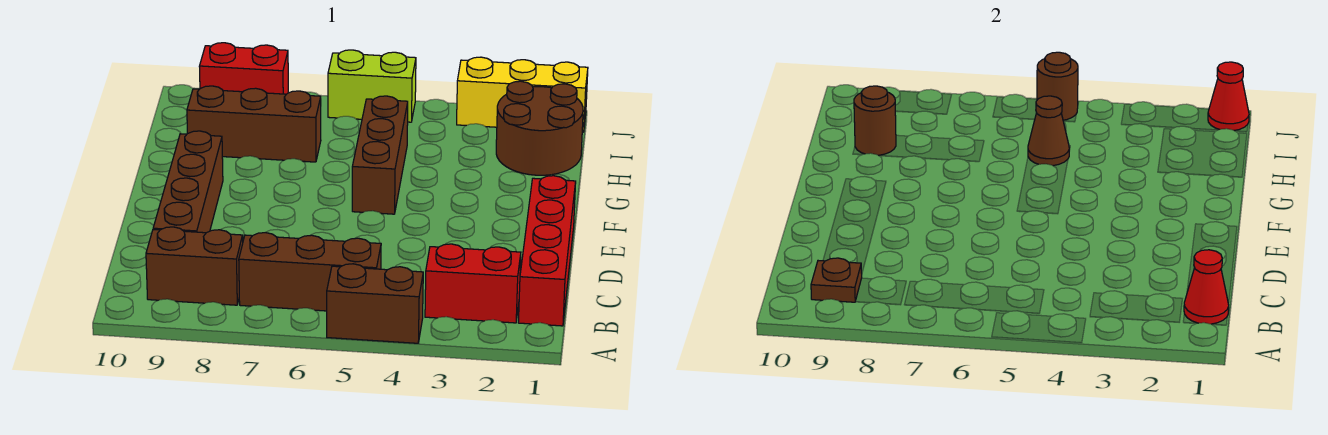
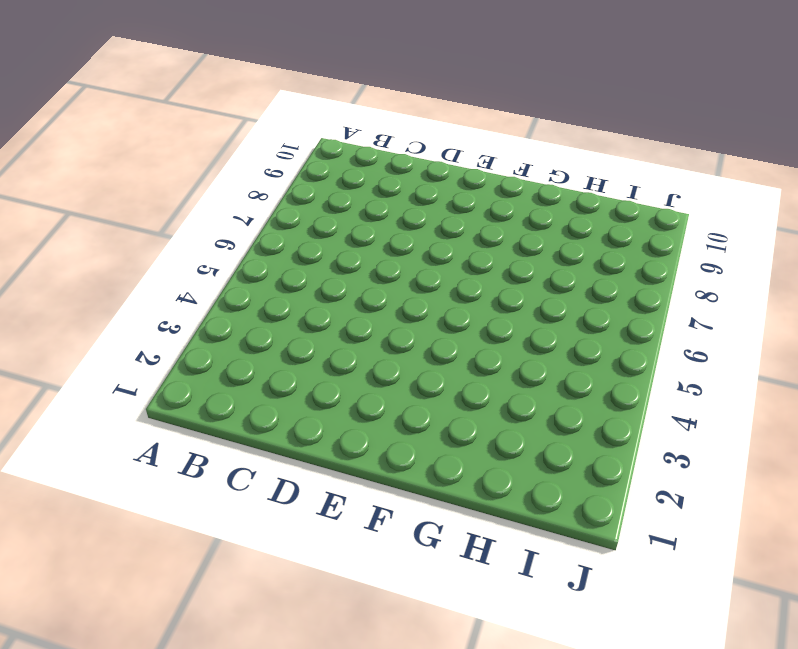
none -> brown 1x2 brick [327,264,423,343]
none -> red 1x4 brick [518,176,576,326]
none -> red 1x2 brick [425,244,521,323]

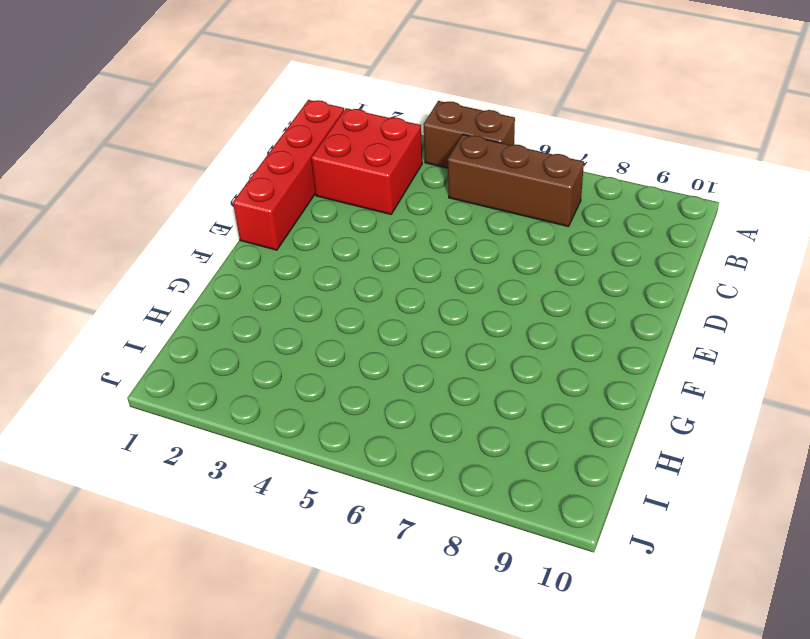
red 2x2 brick [311,108,422,214] -> red 1x2 brick [425,244,521,323]
none -> brown 1x2 brick [146,227,243,305]
none -> brown 1x4 brick [153,131,223,233]
none -> brown 1x3 brick [352,96,408,214]

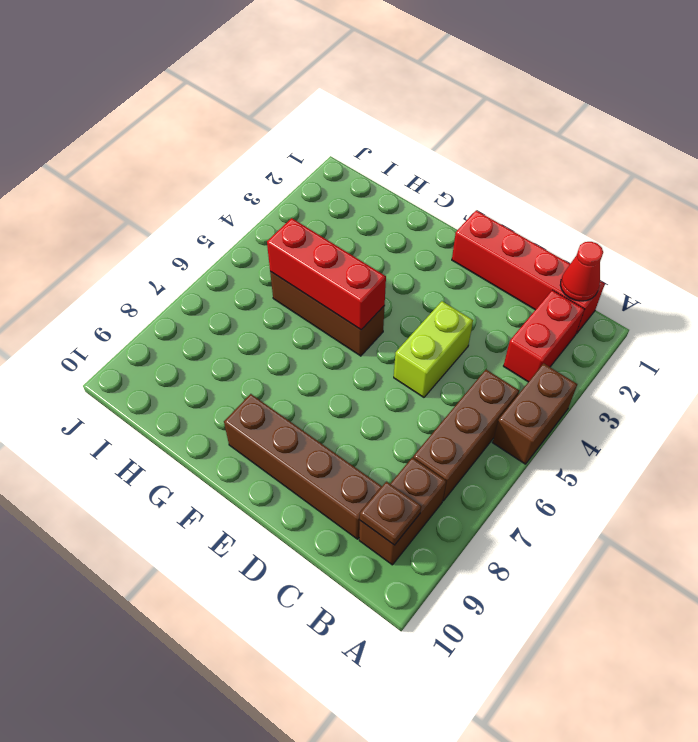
lime 1x2 brick [394,301,473,397] -> lime 1x2 brick moved to [328,50,416,122]
red 1x3 brick [267,218,386,330] -> brown 1x1 cone [1028,96,1069,166]
none -> brown 2x2 round brick [496,81,583,175]
none -> brown 1x3 brick [187,86,321,162]
none -> yellow 1x3 brick [457,57,588,132]

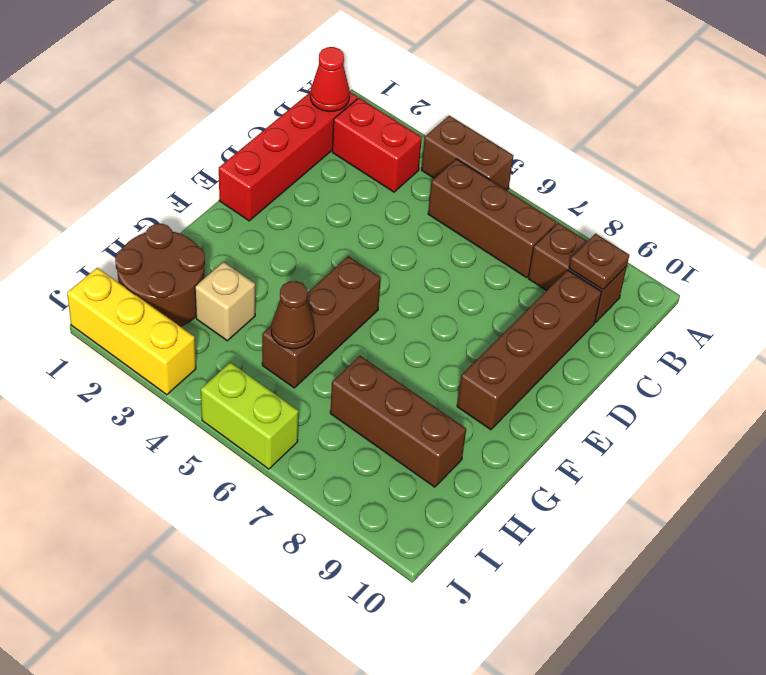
tan 1x1 brick [195,262,255,341] -> none
none -> red 1x2 brick [199,43,288,94]
none -> brown 1x1 round brick [854,86,896,155]
none -> red 1x1 cone [1208,62,1249,131]

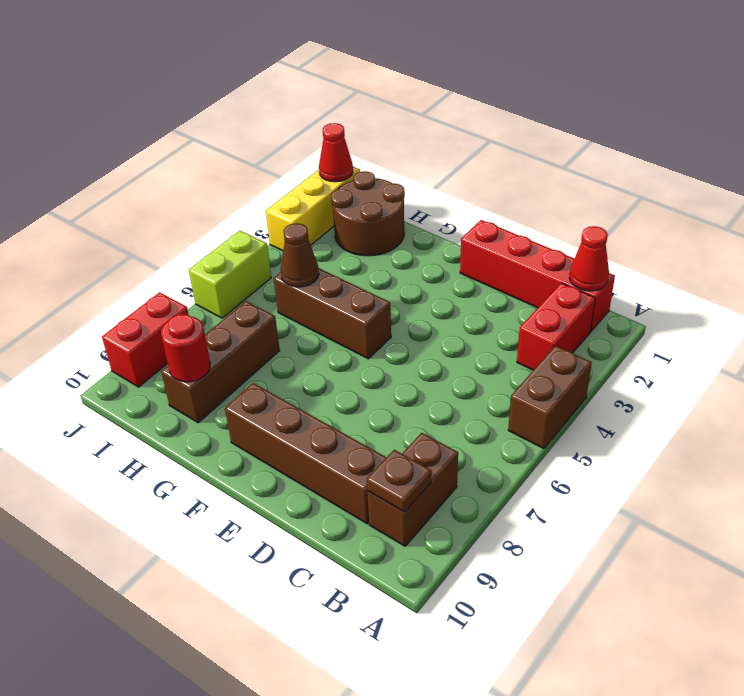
red 1x1 round brick [161,314,210,382] -> brown 1x1 round brick [854,86,896,155]
none -> brown 1x3 brick [239,233,381,311]
none -> brown 1x1 round brick [1037,52,1078,120]

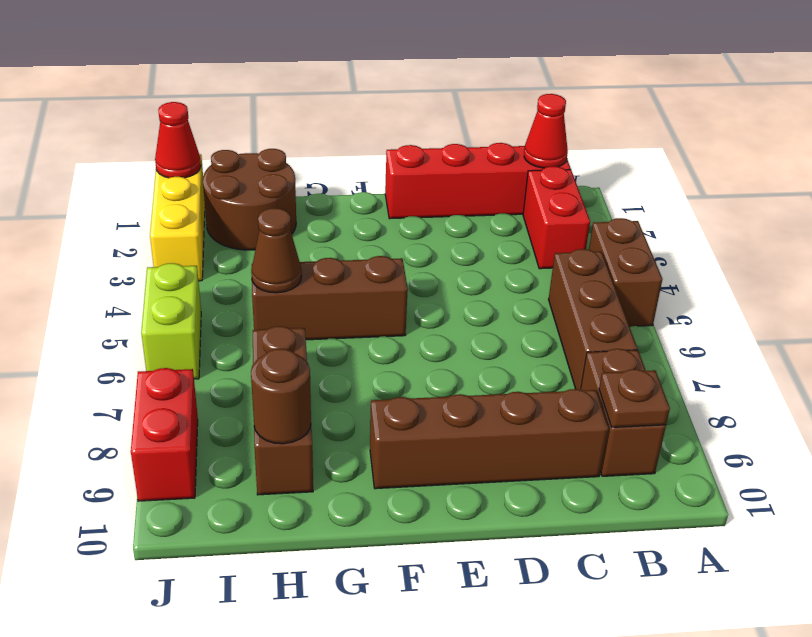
none -> brown 1x1 round brick [1037,52,1078,120]

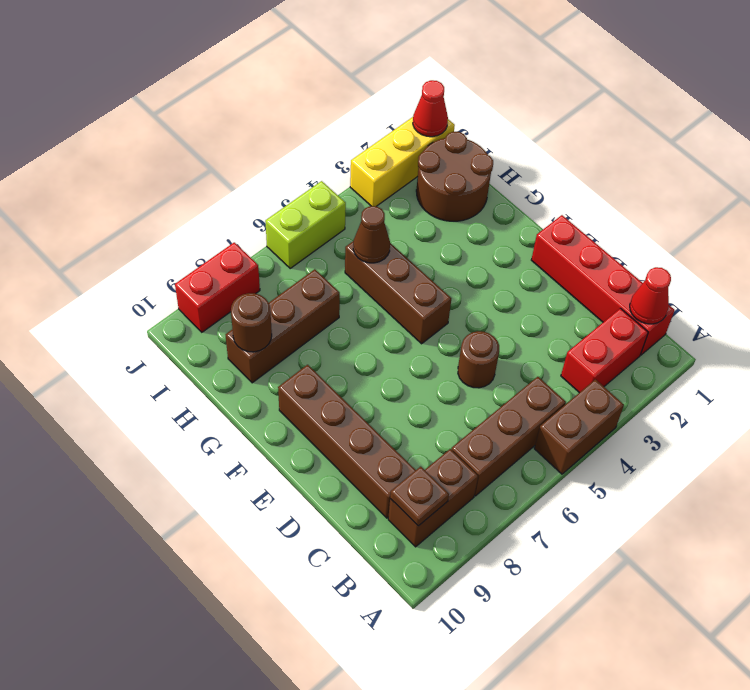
brown 1x1 round brick [458,331,499,388] -> brown 1x1 round brick moved to [1037,52,1078,120]

